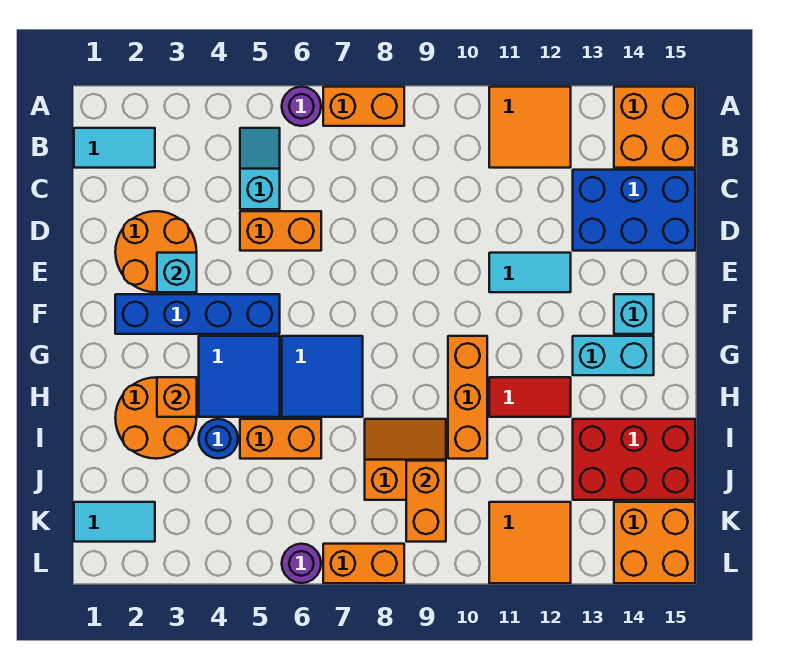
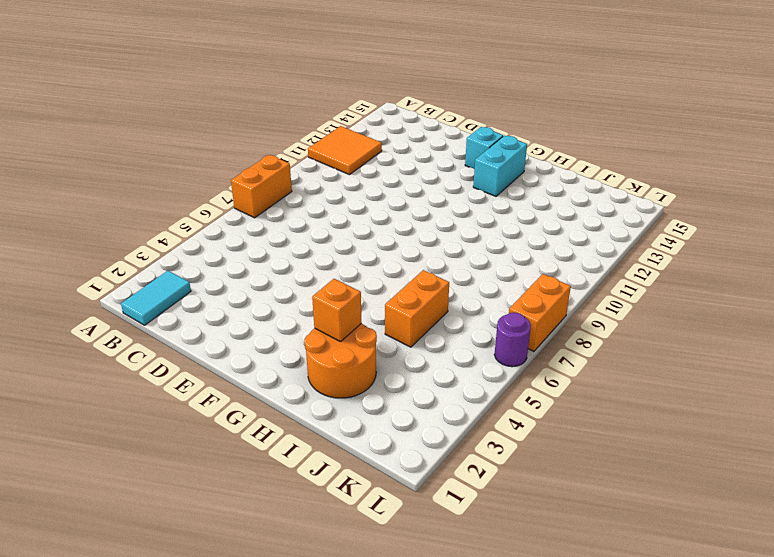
none -> purple 1x1 round brick [282,87,321,126]
none -> orange 2x2 brick [614,87,695,168]
none -> cyan 1x2 slope [240,128,280,209]
none -> blue 2x3 brick [573,170,695,251]

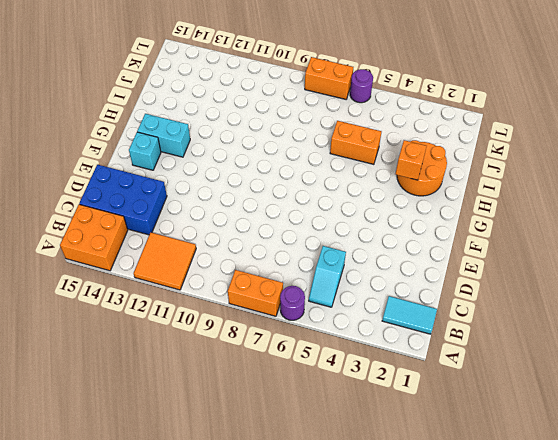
none -> orange 2x2 round brick [115,211,197,292]
none -> orange 1x2 brick [240,211,321,251]
none -> cyan 1x2 tile [489,253,571,292]
none -> blue 1x4 brick [115,294,280,334]

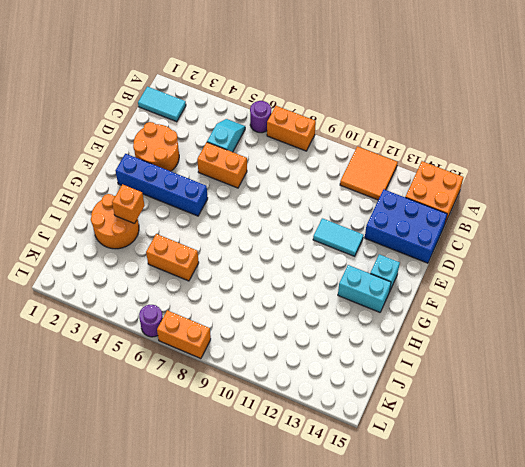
none -> blue 2x2 tile [199,336,280,417]
none -> blue 2x2 tile [282,336,363,417]
none -> orange 1x3 brick [448,336,487,459]
none -> red 1x2 tile [489,377,571,417]

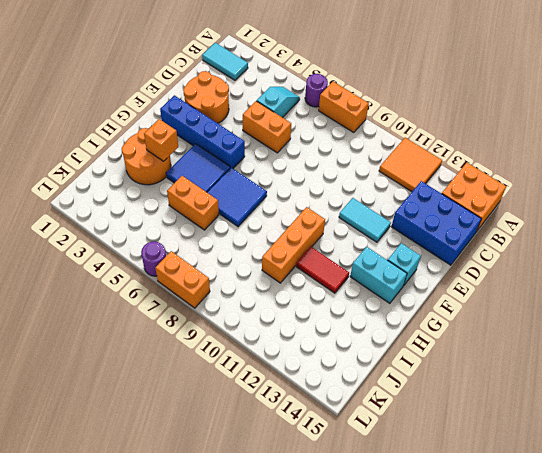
none -> blue 1x1 round brick [199,419,238,459]
none -> orange 2x2 slope [365,419,446,500]
none -> red 2x3 brick [573,419,695,500]
none -> cyan 1x2 tile [74,502,155,542]

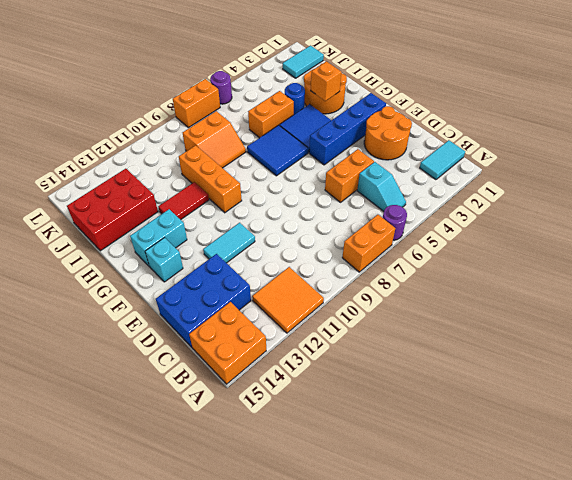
none -> orange 2x2 tile [489,502,571,583]
none -> orange 2x2 brick [614,502,695,583]
none -> cyan 1x1 brick [157,253,197,292]
none -> orange 1x2 brick [406,461,446,542]

